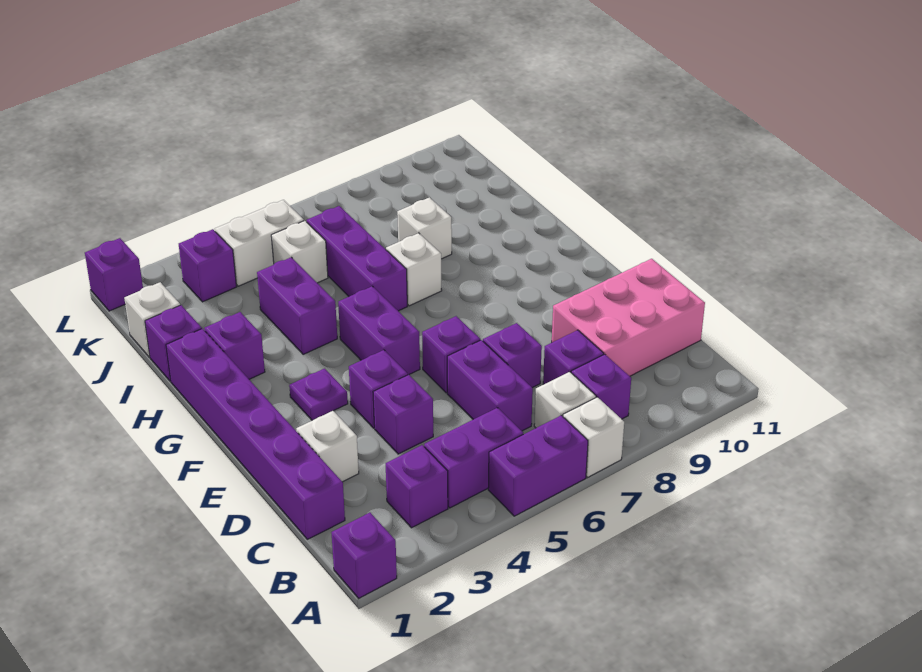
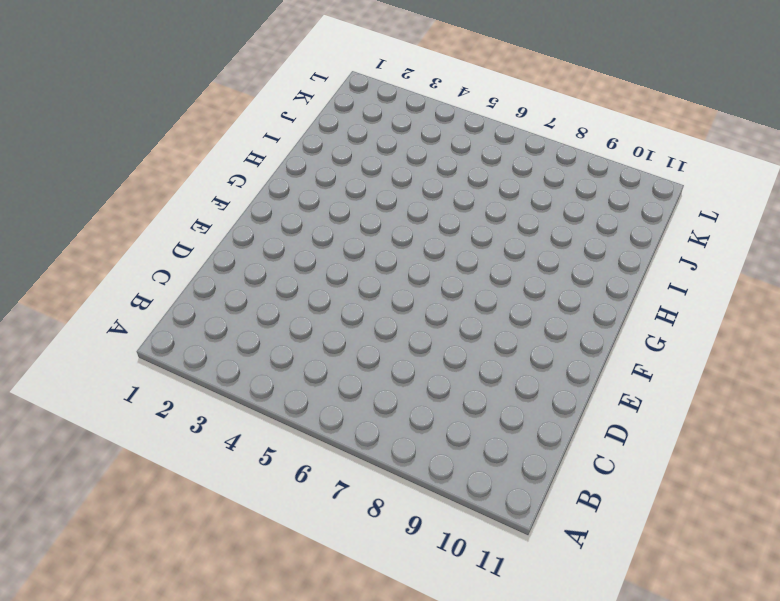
none -> purple 1x1 brick [331,513,397,598]
none -> purple 1x2 brick [488,415,588,516]
none -> white 1x1 brick [563,397,624,477]

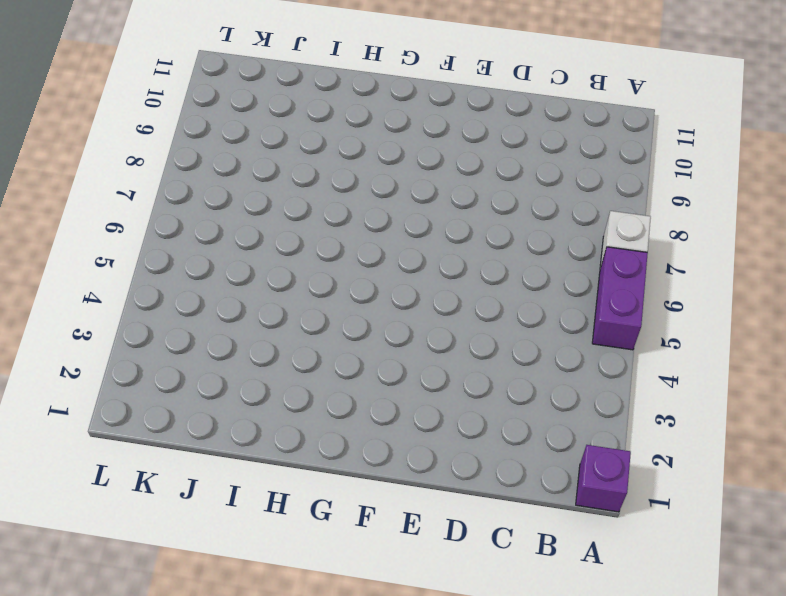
none -> purple 1x1 brick [386,445,448,528]
none -> purple 1x2 brick [424,408,523,508]
none -> white 1x1 brick [534,372,596,428]

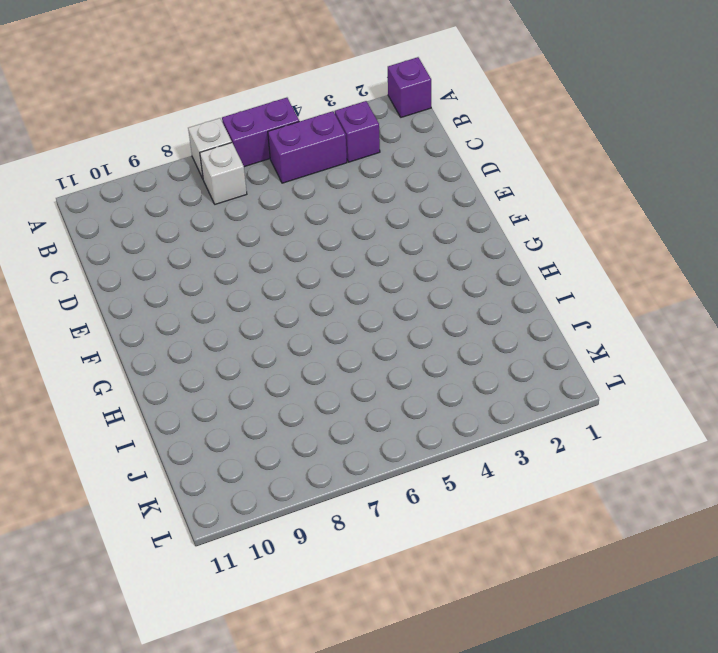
none -> purple 1x1 brick [571,354,631,419]
none -> purple 1x6 brick [166,329,345,539]
none -> purple 1x2 brick [447,340,533,431]

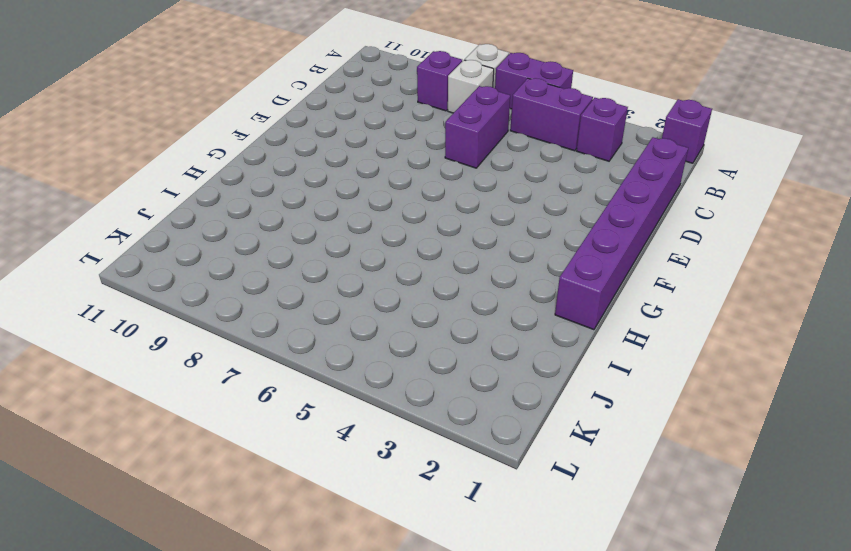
none -> purple 1x1 brick [543,330,604,384]
none -> pink 2x3 brick [552,259,705,376]
none -> white 1x1 brick [296,411,359,482]

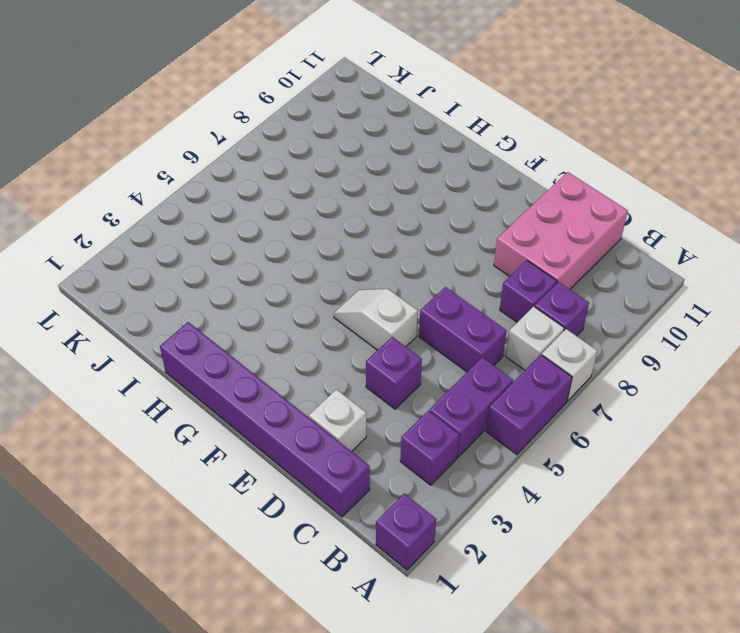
white 1x2 slope [334,289,418,350] -> purple 1x2 brick [338,286,420,375]
none -> purple 1x1 brick [483,323,542,388]
none -> purple 1x1 brick [349,350,408,428]
none -> purple 1x1 brick [422,316,480,393]

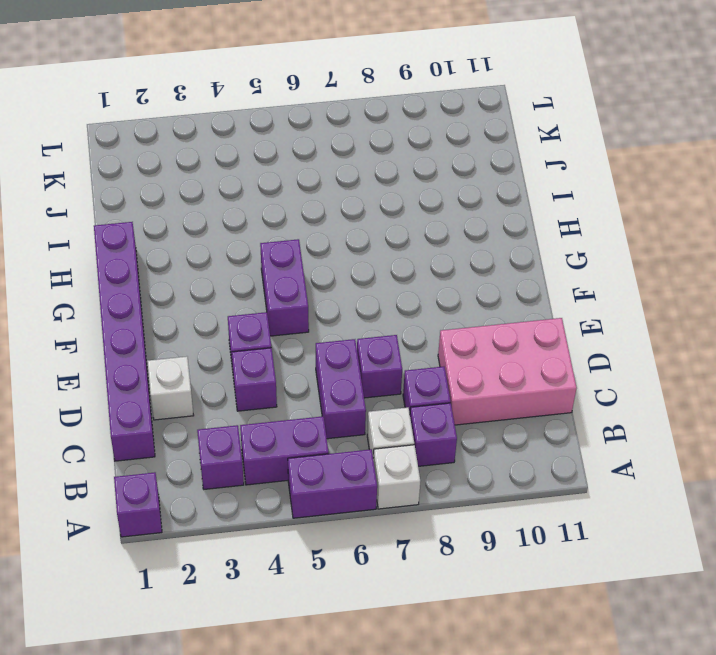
none -> purple 1x1 brick [422,316,480,393]
none -> purple 1x1 plate [289,369,348,420]
none -> purple 1x1 brick [204,312,265,379]

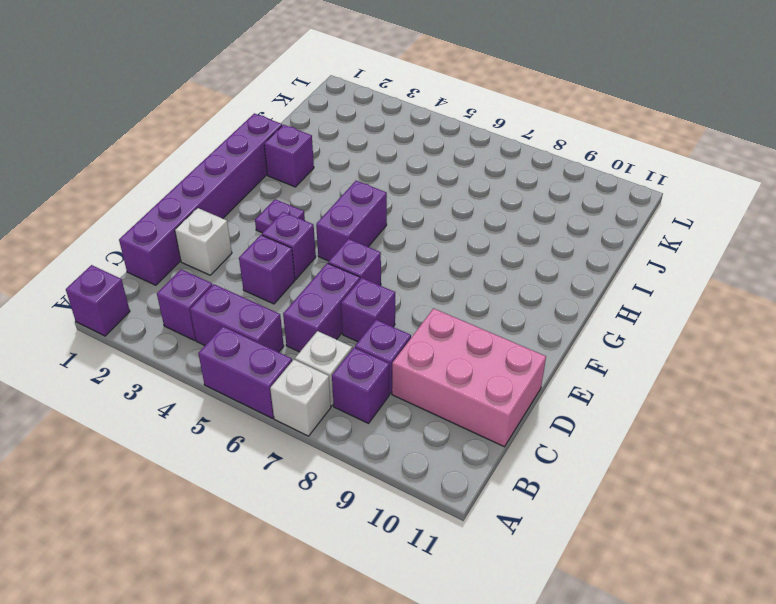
none -> purple 1x2 brick [257,257,337,354]
none -> purple 1x3 brick [307,206,407,311]
none -> white 1x1 brick [386,233,442,306]

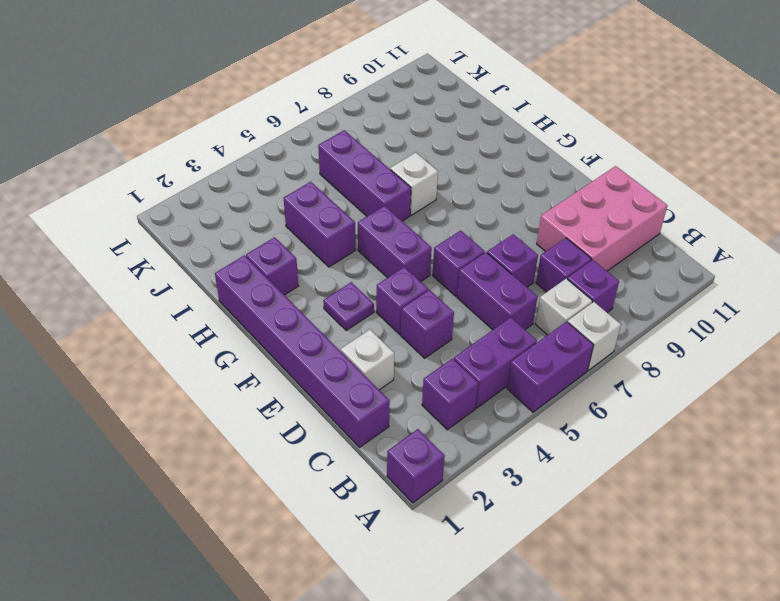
none -> purple 1x1 brick [145,305,202,381]
none -> white 1x1 brick [397,197,452,259]
none -> white 1x1 brick [124,282,180,357]

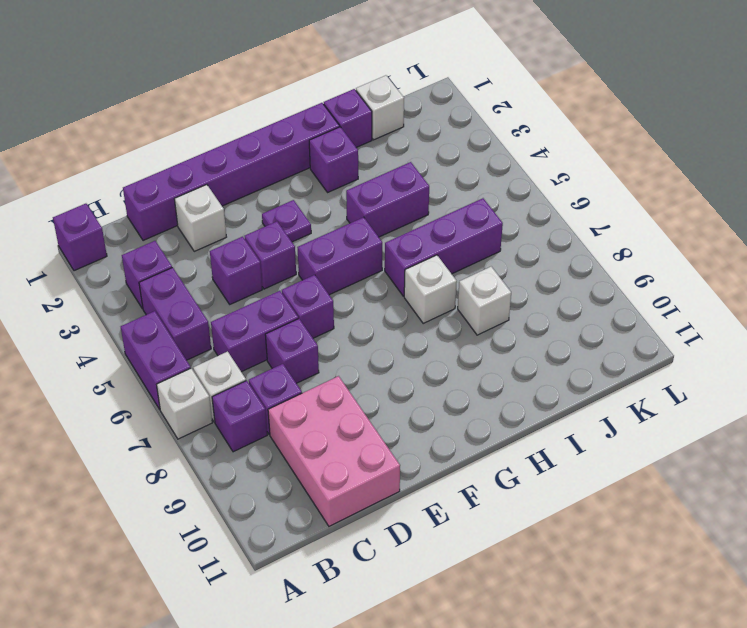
none -> white 1x1 brick [271,221,328,283]
none -> purple 1x1 brick [179,229,236,302]
none -> white 1x2 brick [215,200,304,286]

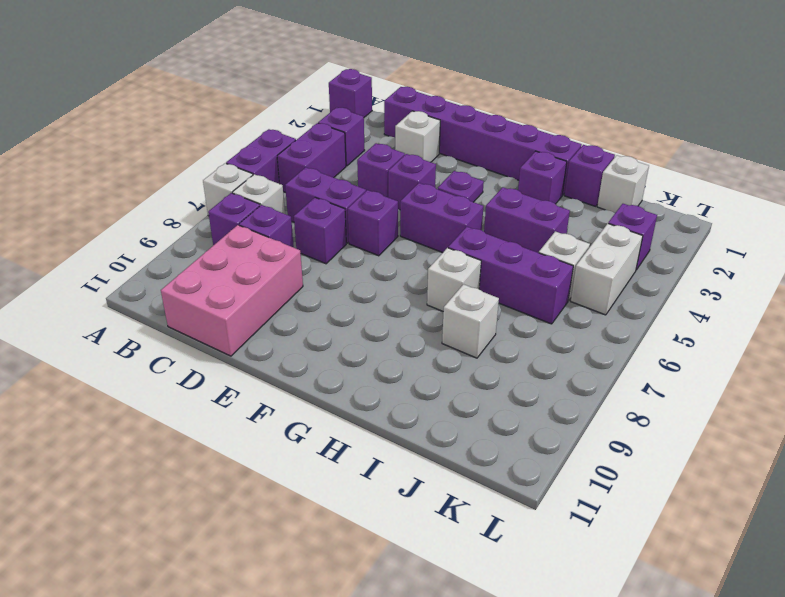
none -> purple 1x1 brick [85,238,143,311]

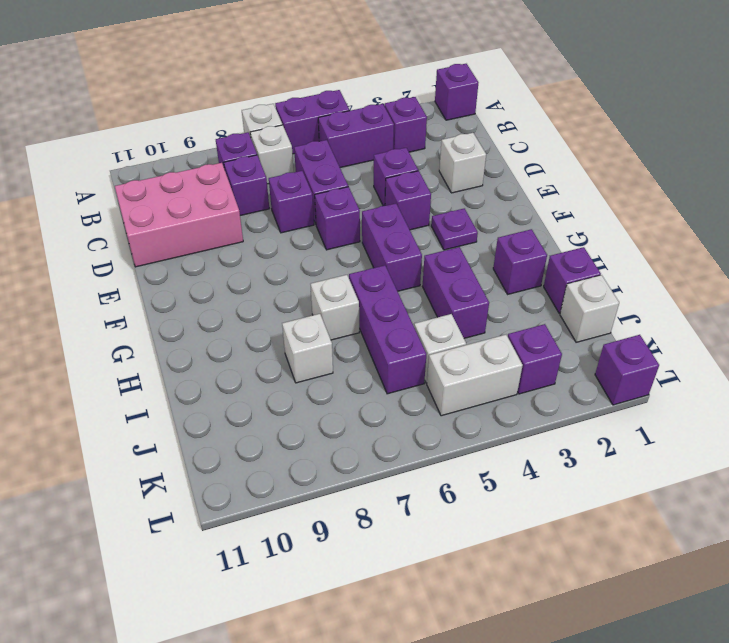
none -> purple 1x6 brick [166,329,345,539]

